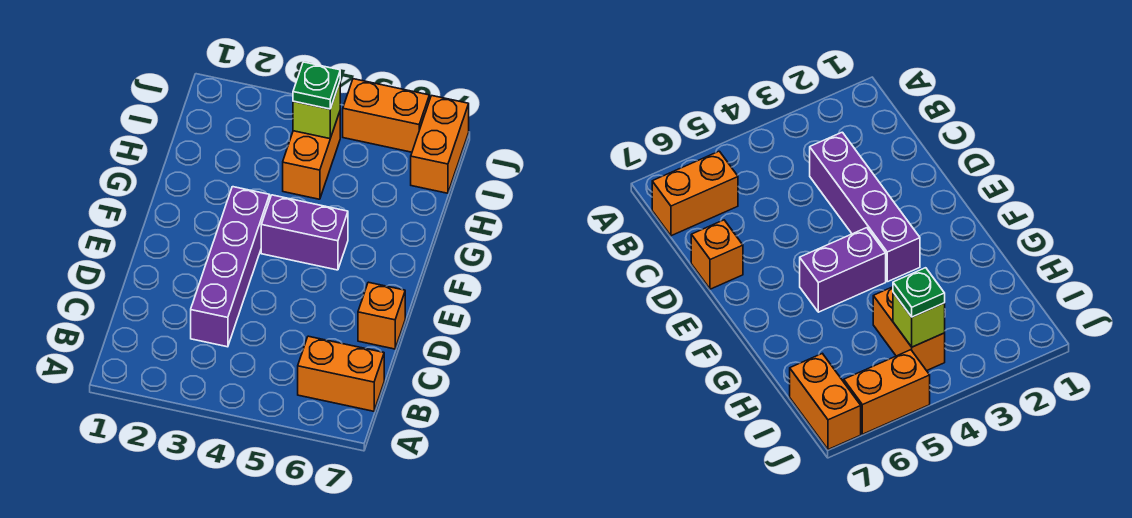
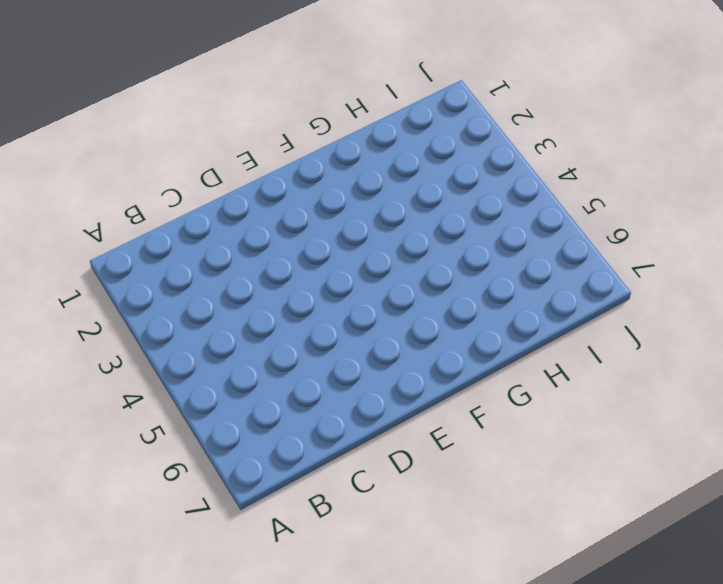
none -> orange 1x2 brick [298,336,384,411]
none -> purple 1x4 brick [191,187,270,347]

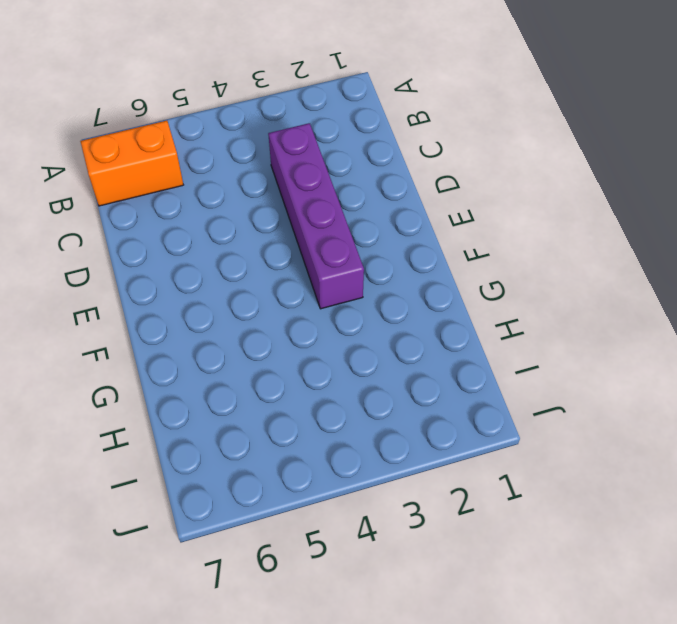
none -> orange 1x1 brick [358,282,405,349]
none -> purple 1x2 brick [261,195,348,270]

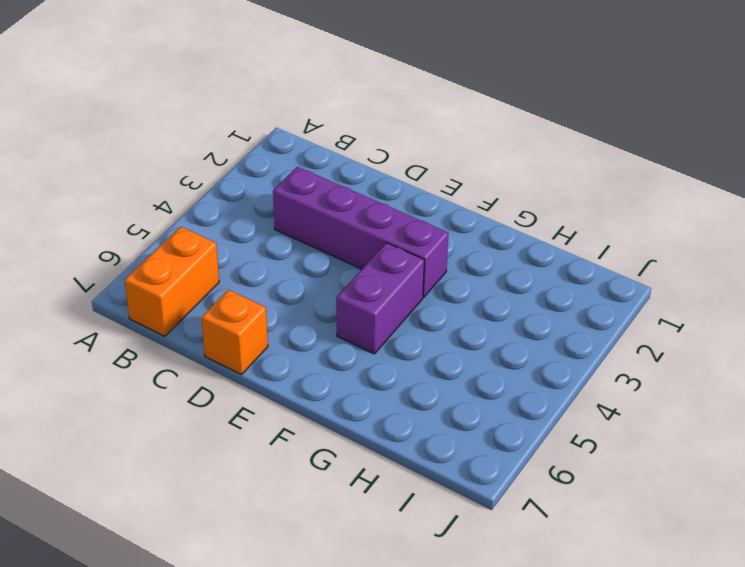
none -> orange 1x2 brick [283,112,340,199]
none -> orange 1x2 brick [411,96,469,193]

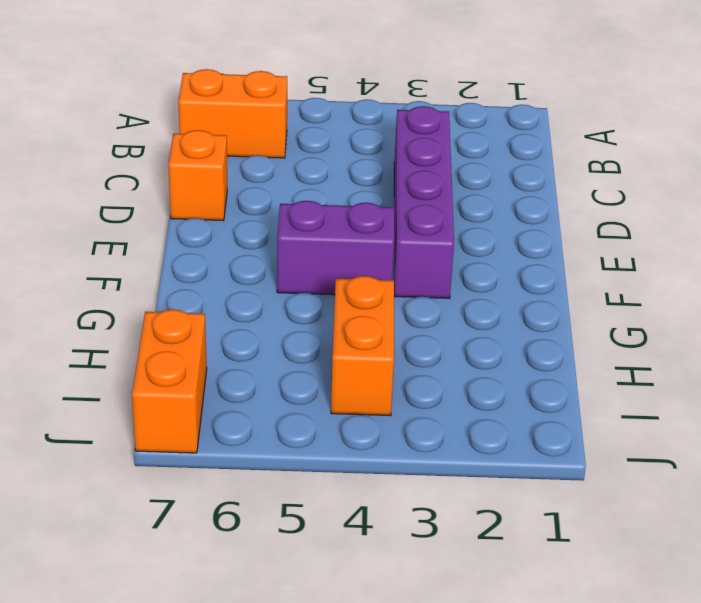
none -> orange 1x2 brick [343,79,429,152]
none -> lime 1x1 brick [293,82,340,139]

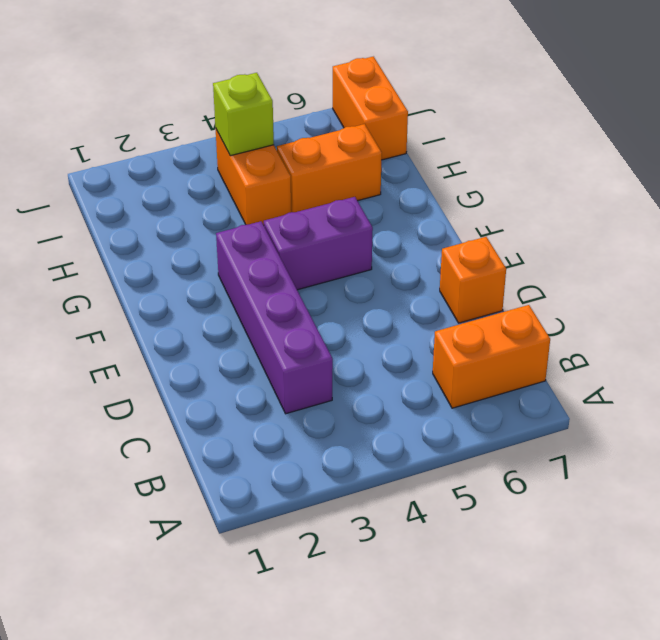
orange 1x2 brick [277,124,382,212] -> orange 1x2 brick moved to [343,79,429,152]
none -> green 1x1 plate [293,62,340,109]

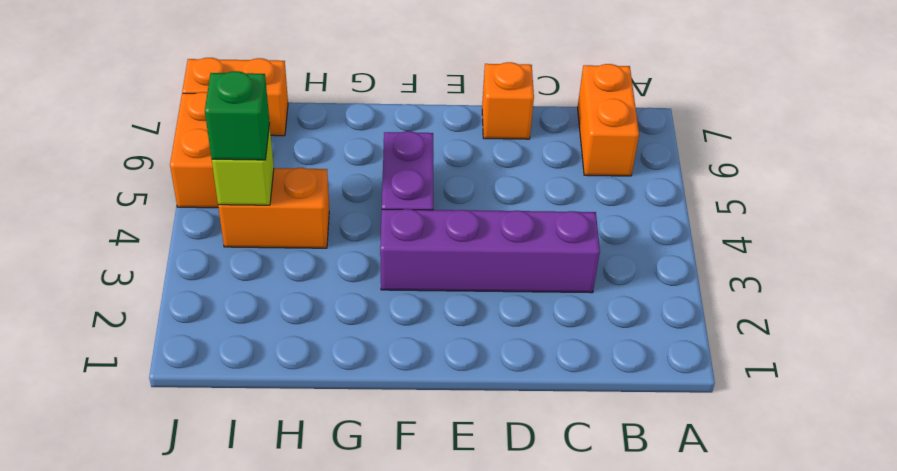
green 1x1 brick [205,71,270,160] -> green 1x1 plate [293,62,340,109]

